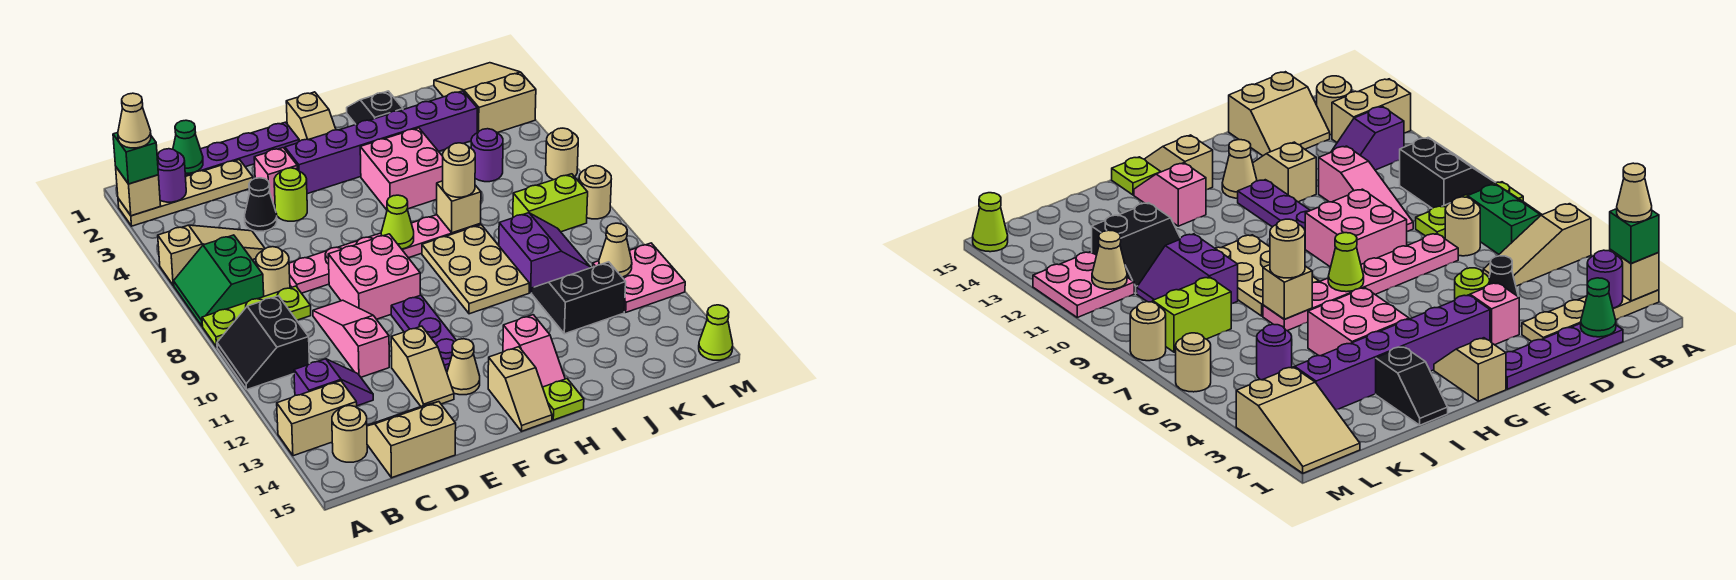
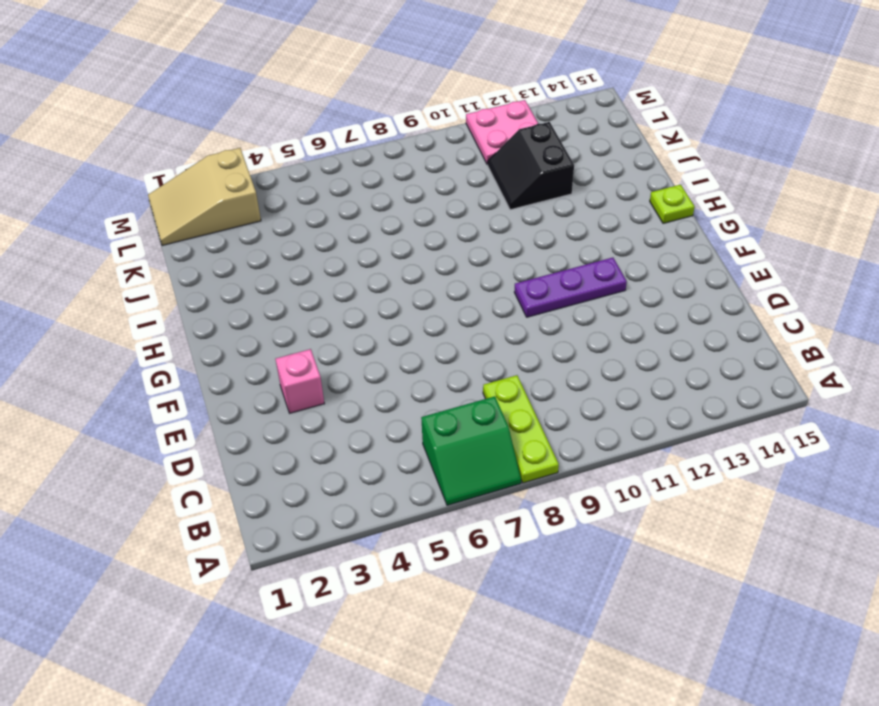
none -> tan 1x4 plate [118,160,253,226]
none -> tan 1x3 slope [158,225,265,285]
none -> black 2x2 slope [217,296,310,390]
none -> tan 1x2 brick [277,381,357,456]

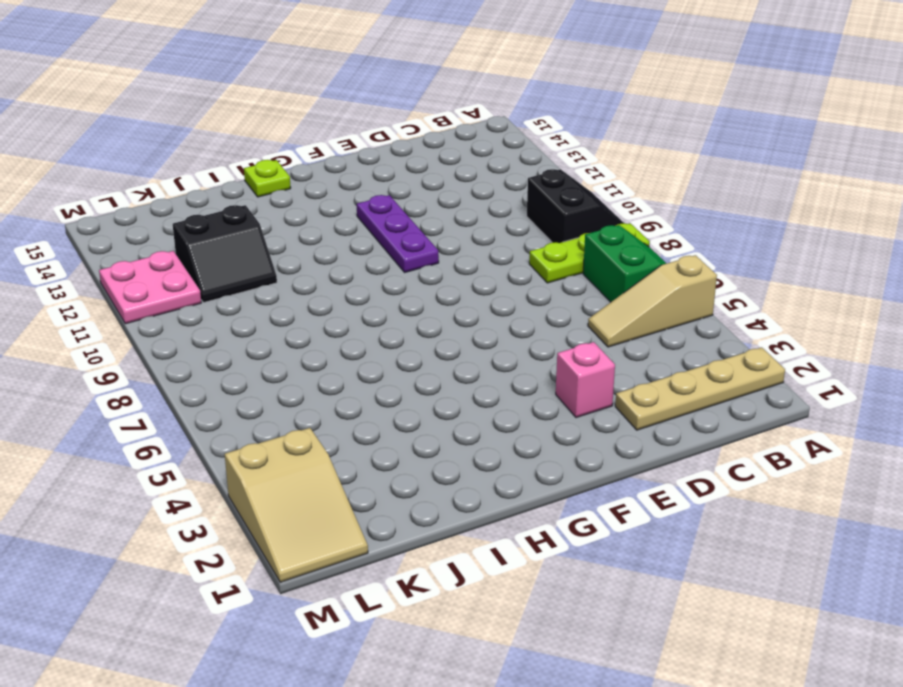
none -> tan 1x2 brick [277,381,357,456]
none -> purple 1x2 slope [294,359,373,406]
none -> tan 1x1 round brick [332,406,367,462]
none -> purple 1x4 plate [185,122,299,177]

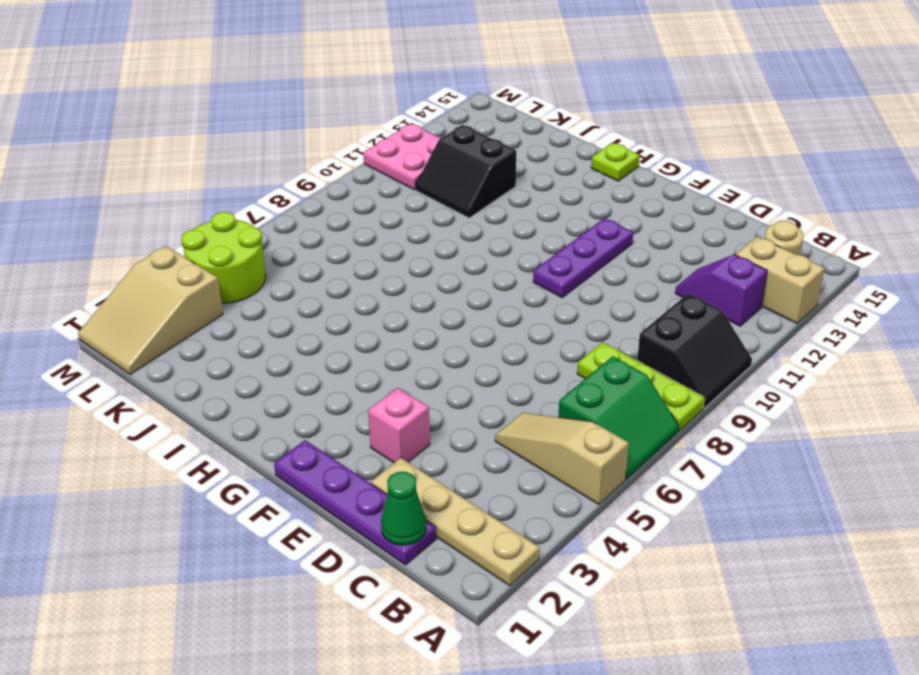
lime 2x2 round brick [181,212,266,303] -> none
none -> tan 1x1 round brick [256,247,290,296]
none -> tan 2x2 slope [367,402,456,478]
none -> black 1x1 cone [245,178,277,231]
none -> pink 1x6 plate [289,215,481,293]

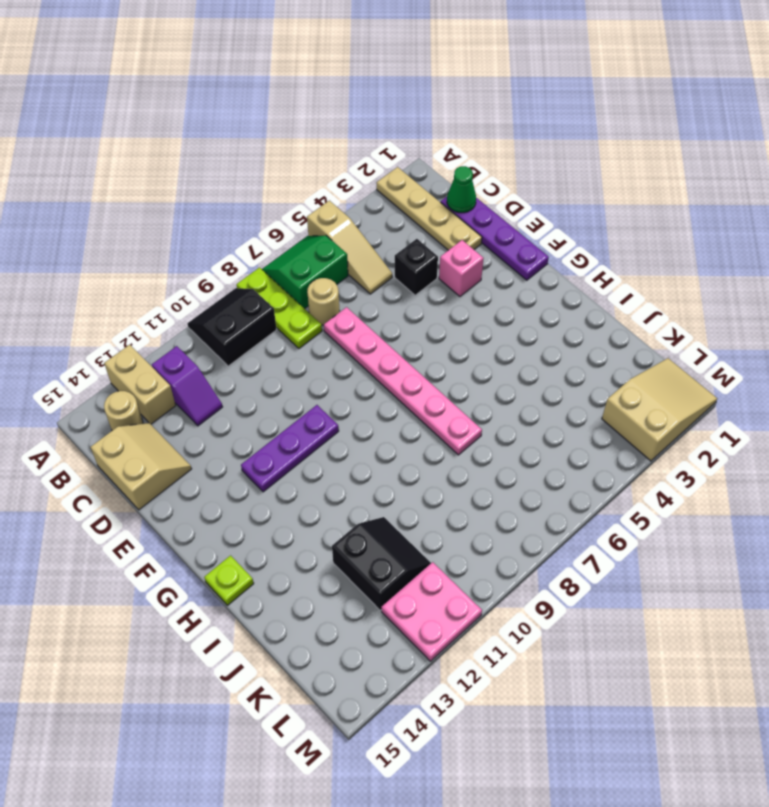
black 1x1 brick [395,239,438,295] -> black 1x1 cone [245,178,277,231]
none -> pink 1x3 slope [313,300,389,377]
none -> lime 1x1 round brick [274,168,307,221]
none -> pink 2x2 brick [328,234,420,319]
none -> tan 1x2 slope [391,326,454,406]

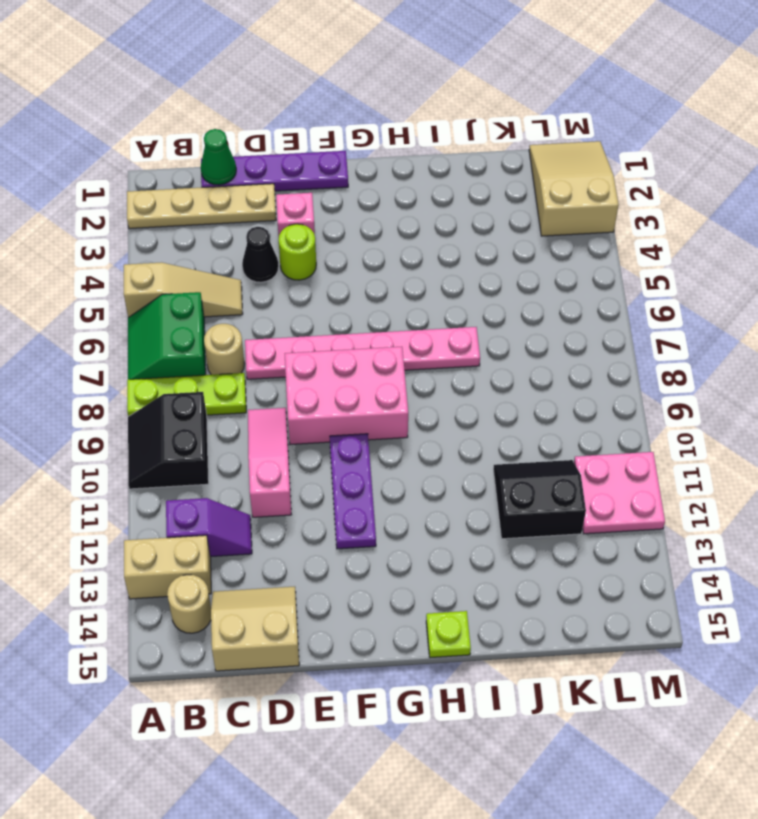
pink 2x3 brick [285,347,408,445] -> pink 2x2 brick [328,234,420,319]
none -> tan 1x2 slope [391,326,454,406]
none -> purple 1x6 brick [285,91,477,194]
none -> tan 1x1 cone [447,339,480,395]
none -> tan 1x2 slope [286,92,336,141]

